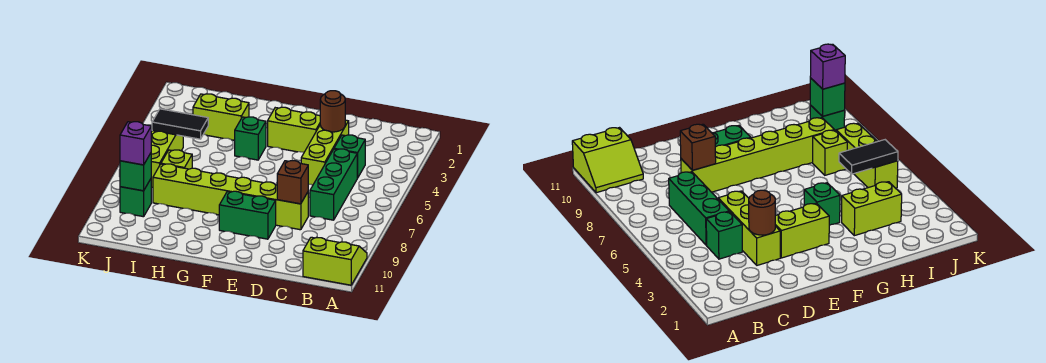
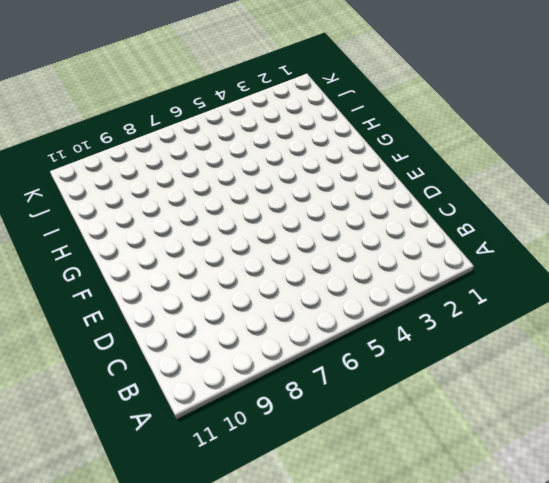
none -> lime 2x2 slope [303,237,367,285]
none -> green 1x1 brick [334,135,365,178]
none -> green 1x3 brick [310,149,357,220]

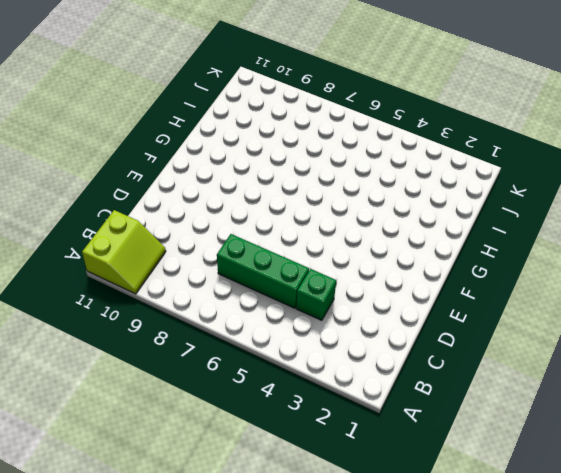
none -> lime 1x3 brick [301,120,349,185]
none -> lime 1x6 brick [153,164,308,230]
none -> lime 1x2 brick [268,107,320,152]

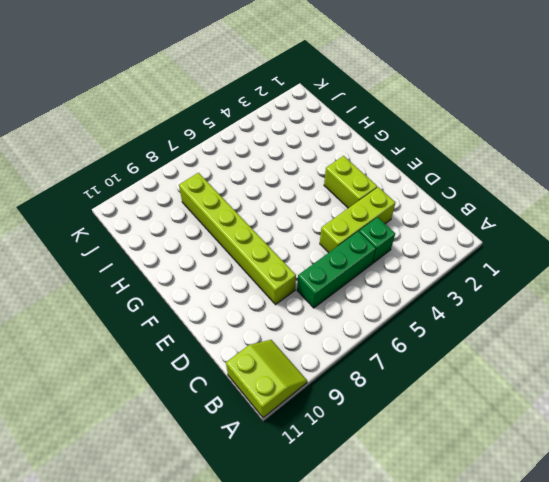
none -> green 1x2 brick [219,191,276,239]
none -> green 1x1 brick [235,117,266,160]
none -> lime 1x2 brick [193,94,249,140]

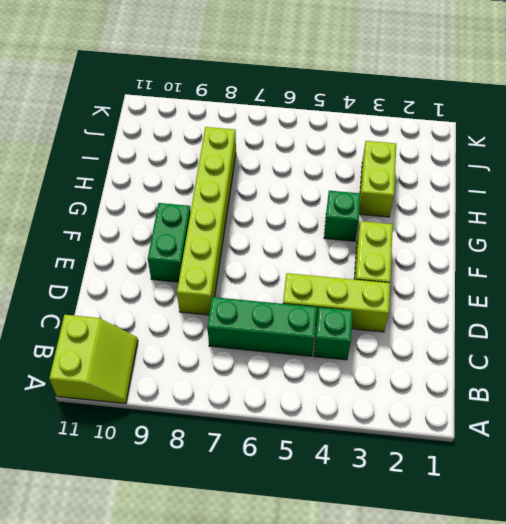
none -> lime 1x1 brick [161,150,192,169]
none -> lime 1x3 brick [151,131,183,187]
none -> green 1x1 brick [120,179,151,217]

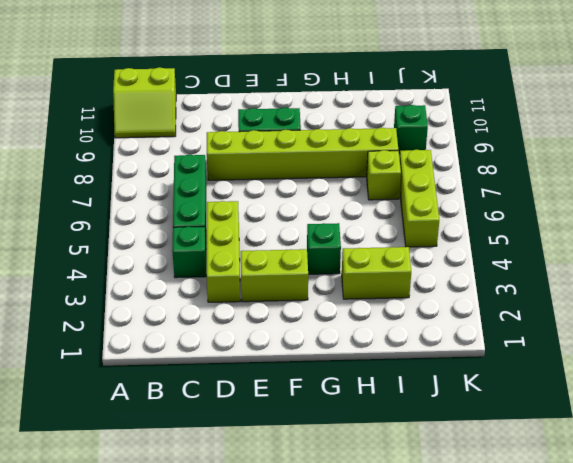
none -> brown 1x1 round brick [320,91,345,132]
none -> brown 1x1 brick [277,161,308,204]
none -> black 1x2 tile [152,109,208,139]

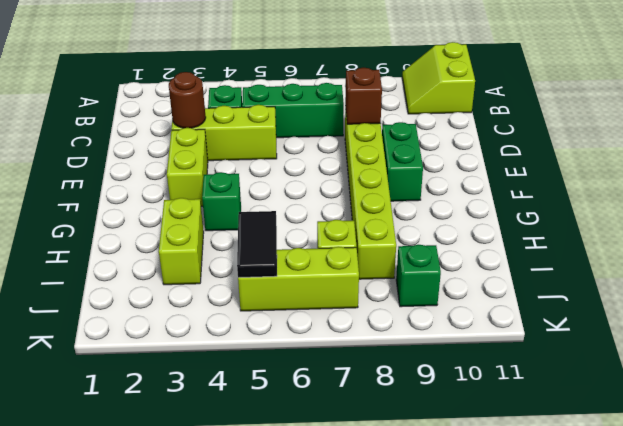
none -> green 1x1 brick [120,153,151,191]
none -> purple 1x1 brick [120,122,151,165]

